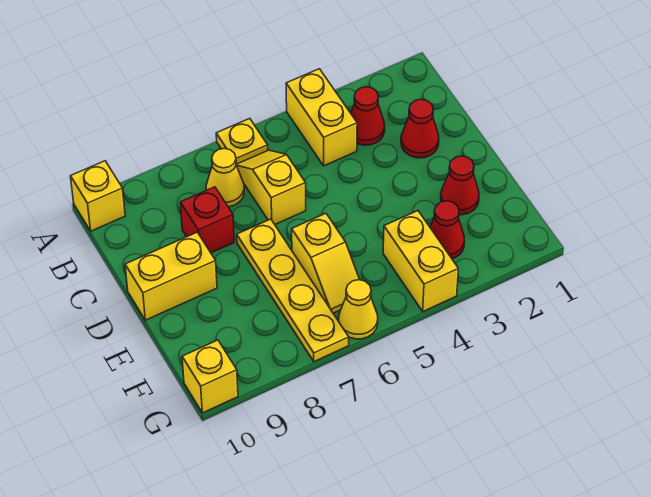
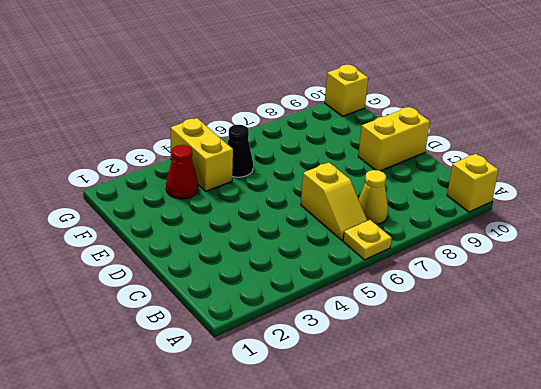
black 1x1 cone [227,125,253,177] -> none
none -> yellow 1x2 brick [286,69,357,166]
none -> red 1x1 cone [351,87,385,145]
none -> red 1x1 cone [401,99,439,158]

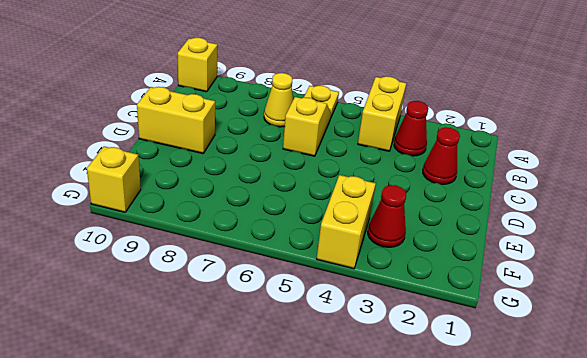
none -> red 1x1 brick [180,187,234,253]
none -> yellow 1x4 plate [237,219,349,362]
none -> red 1x1 cone [441,156,479,215]

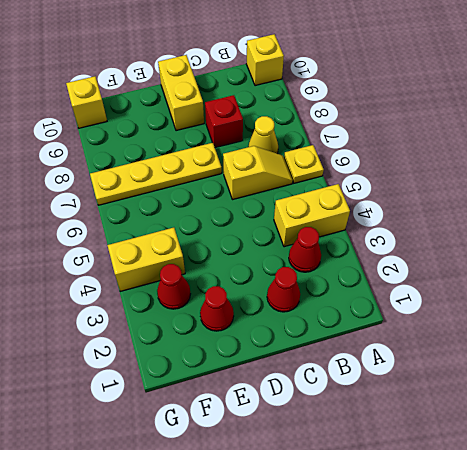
none -> yellow 1x2 slope [292,213,359,313]
none -> yellow 1x1 cone [339,280,378,339]

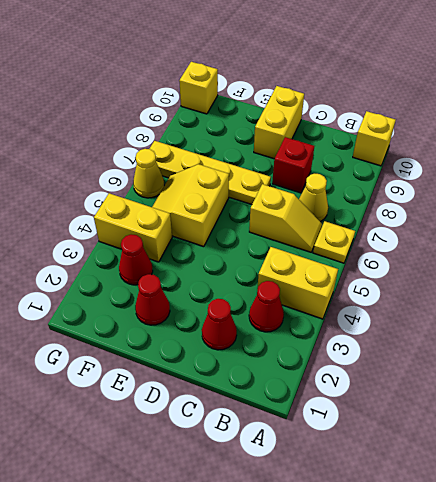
yellow 2x2 slope [152,164,229,247] -> yellow 1x2 slope [292,213,359,313]

